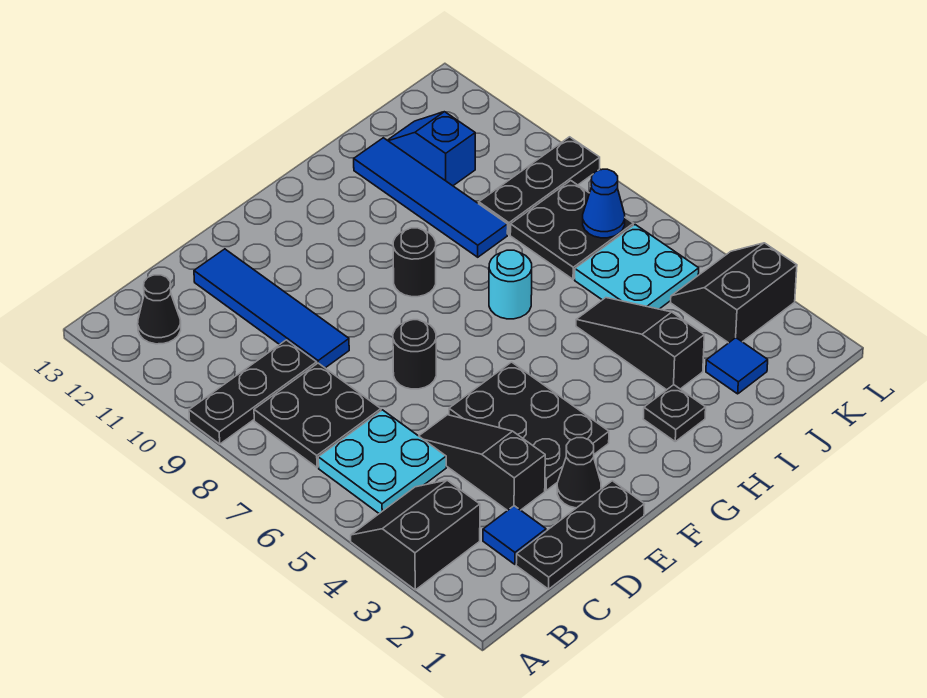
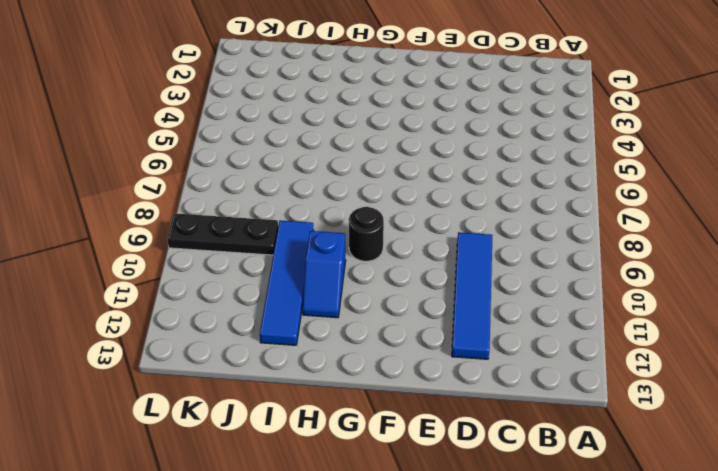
blue 1x2 slope [303,231,346,318] -> blue 1x2 slope moved to [387,112,475,186]
none -> black 2x2 slope [351,480,480,590]
none -> black 1x3 plate [189,340,317,444]
none -> cyan 2x2 plate [318,410,446,514]

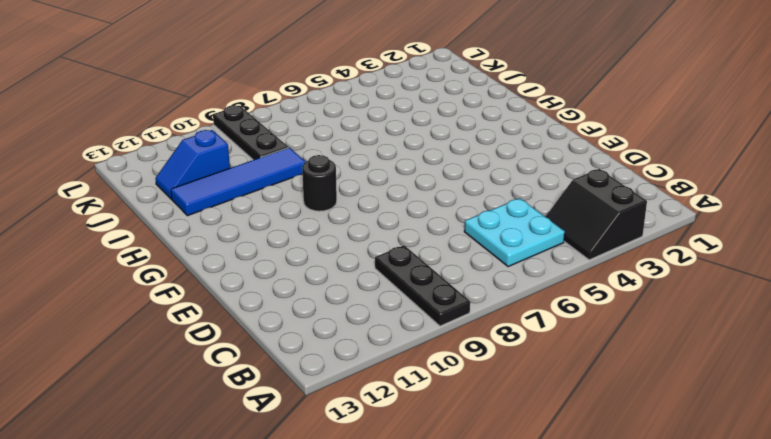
none -> black 2x2 plate [254,363,381,468]
none -> black 1x1 cone [138,275,181,344]
none -> black 1x3 plate [516,481,645,589]

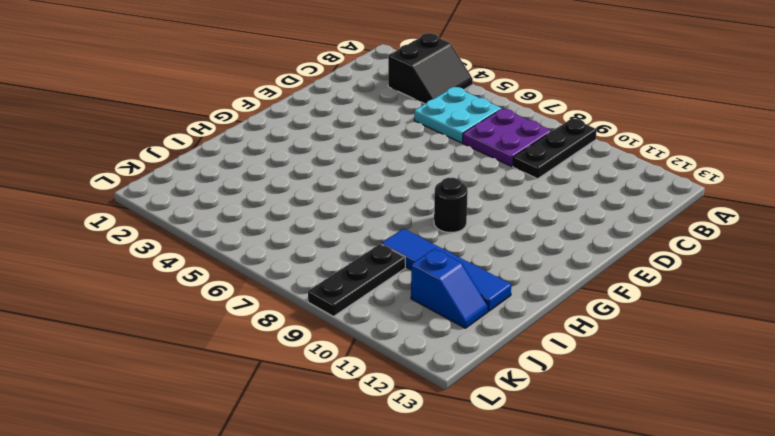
purple 2x2 plate [463,109,551,166] -> black 2x2 plate [254,363,381,468]
none -> black 1x1 cone [138,275,181,344]
none -> black 1x3 plate [516,481,645,589]
none -> blue 1x1 tile [483,506,546,564]

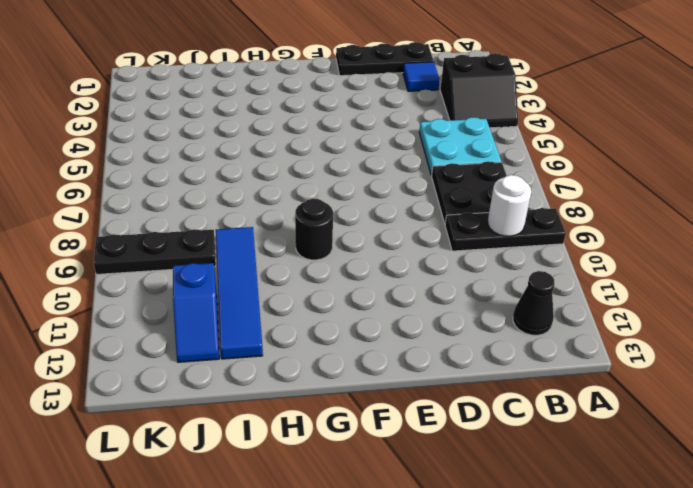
white 1x1 round brick [488,175,531,236] -> none
none -> black 1x3 slope [419,415,545,511]
none -> blue 1x4 tile [194,249,349,368]
none -> black 1x1 cone [557,438,601,508]

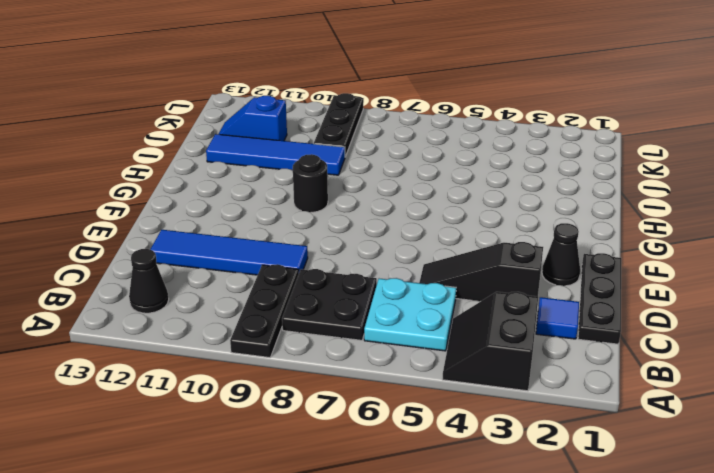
none -> black 2x3 plate [449,362,609,490]
none -> black 1x1 round brick [393,320,436,389]
none -> black 1x1 plate [643,385,706,441]

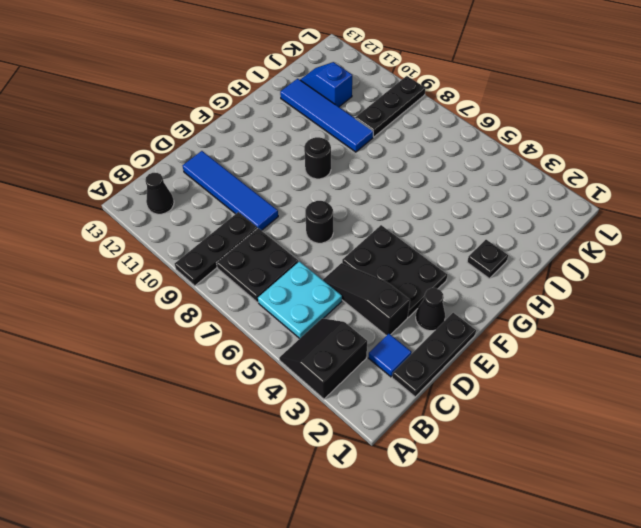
none -> cyan 1x1 round brick [489,250,532,319]
none -> black 1x3 slope [576,298,704,390]
none -> blue 1x1 tile [706,338,768,394]

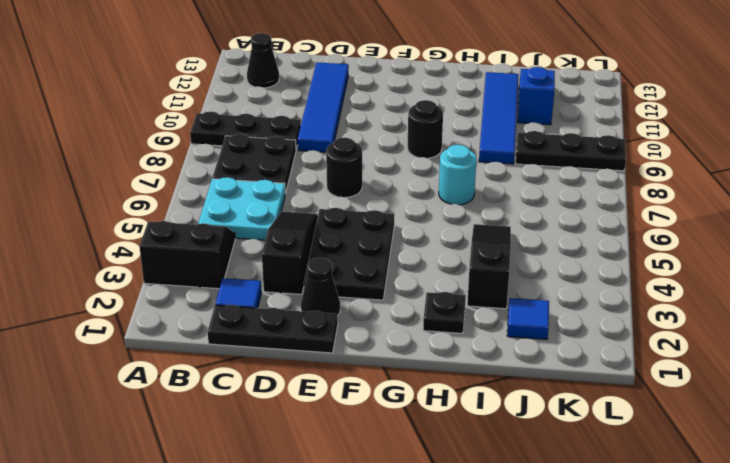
none -> cyan 2x2 plate [575,225,699,309]
none -> black 2x2 plate [510,181,633,279]
none -> black 2x2 slope [671,243,797,343]

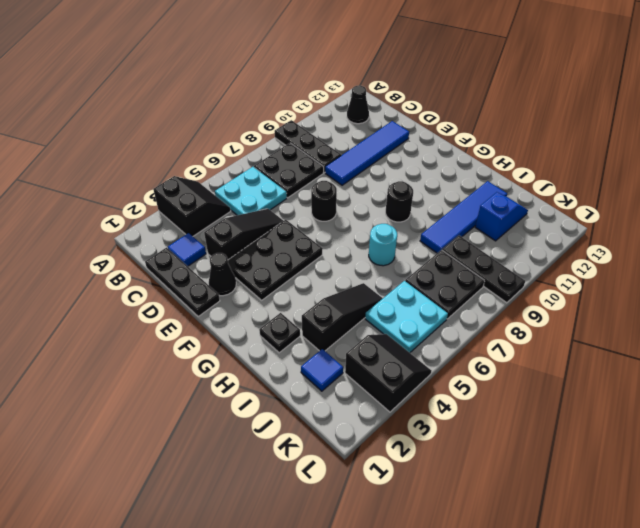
none -> blue 1x1 cone [583,169,625,238]

